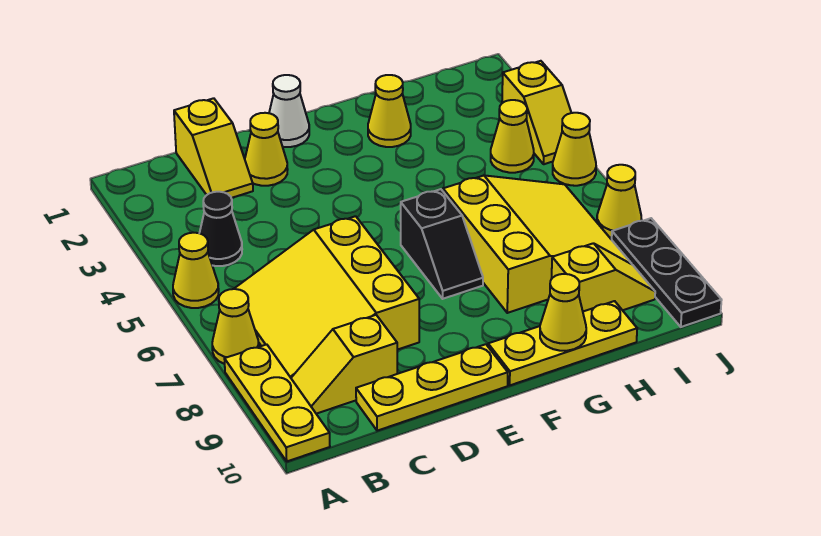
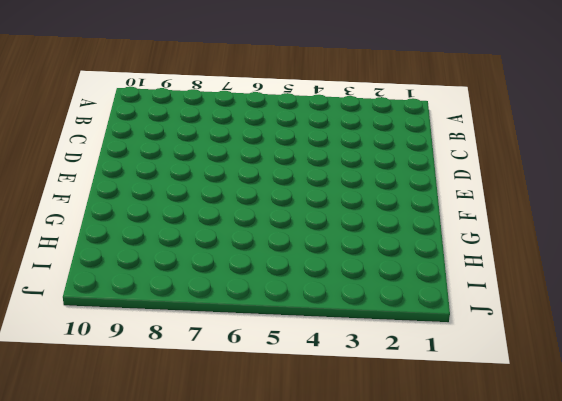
none -> yellow 1x1 cone [173,233,219,308]
none -> yellow 1x1 cone [212,289,259,364]
none -> yellow 1x3 plate [225,344,330,461]

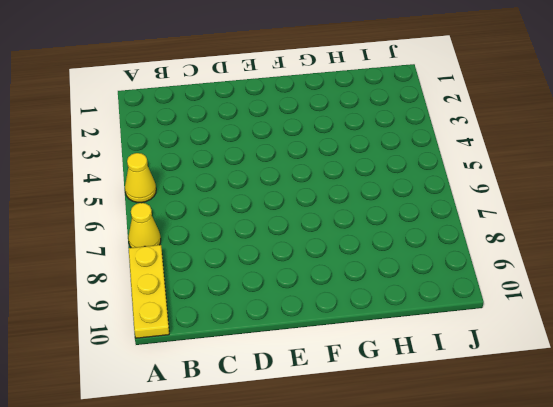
none -> black 1x1 cone [200,192,242,266]
none -> yellow 3x3 slope [234,216,419,378]
none -> yellow 1x2 slope [291,315,397,414]

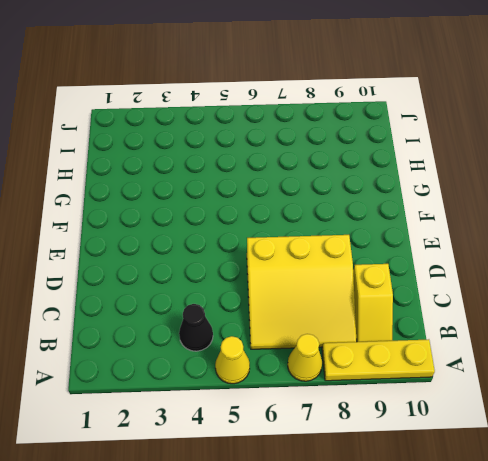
none -> yellow 1x2 slope [174,98,253,198]
none -> yellow 1x3 plate [356,344,508,431]
none -> yellow 1x1 cone [245,113,288,186]

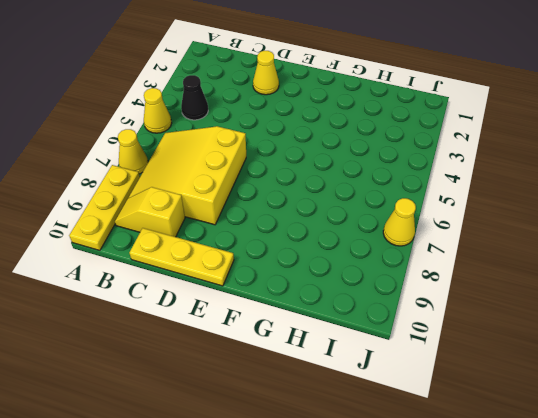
none -> yellow 1x2 slope [174,98,253,198]
none -> white 1x1 cone [269,75,309,147]
none -> black 1x2 slope [401,189,483,299]

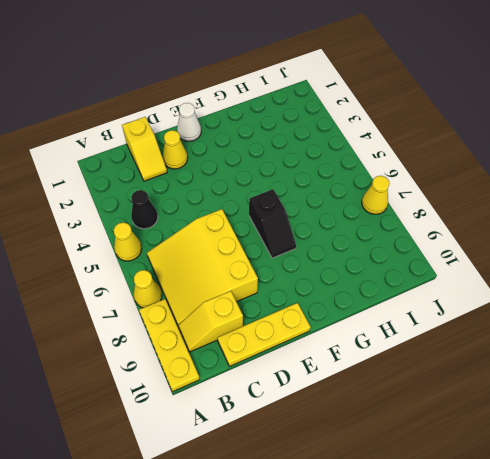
none -> yellow 1x3 plate [488,301,637,385]
none -> yellow 1x1 cone [368,75,411,147]
none -> yellow 3x3 slope [443,175,631,313]

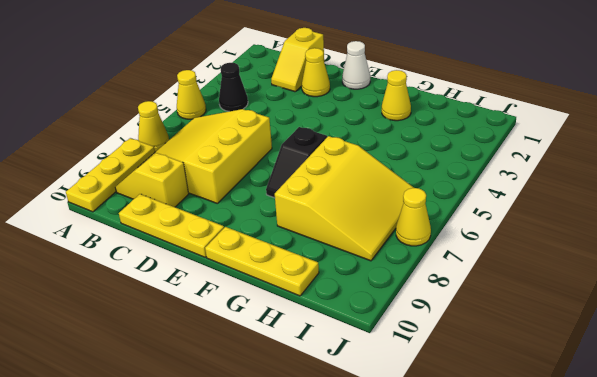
none -> yellow 1x2 slope [551,243,655,311]
none -> yellow 1x1 cone [491,100,534,173]
none -> yellow 1x2 slope [502,61,571,164]

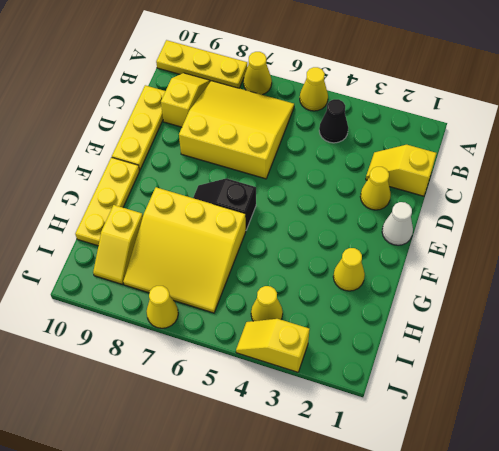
none -> yellow 1x1 cone [553,113,596,186]
none -> black 1x3 plate [612,218,722,327]
none -> yellow 1x1 cone [540,274,586,351]

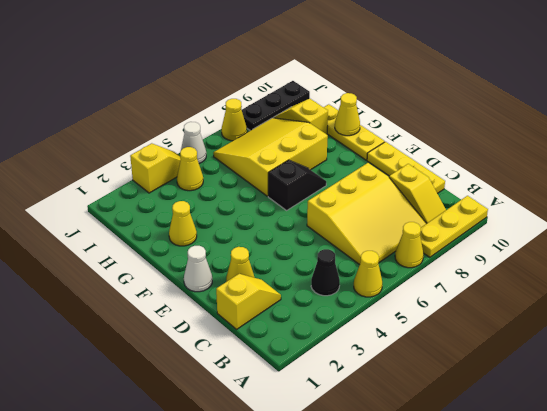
white 1x1 cone [181,122,206,163] -> yellow 1x1 cone [553,113,596,186]

